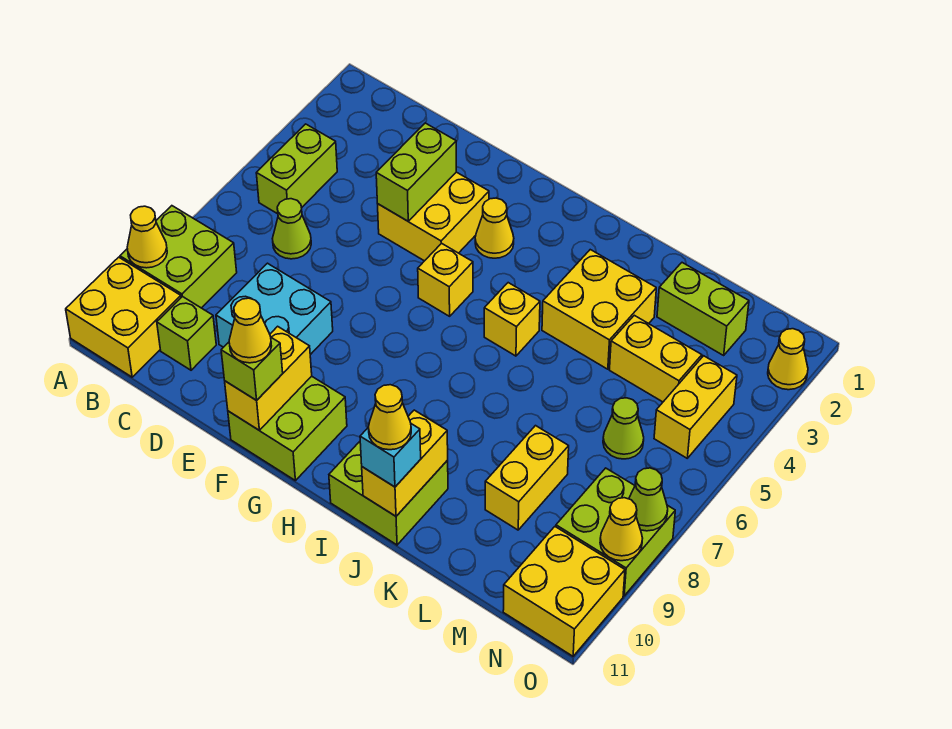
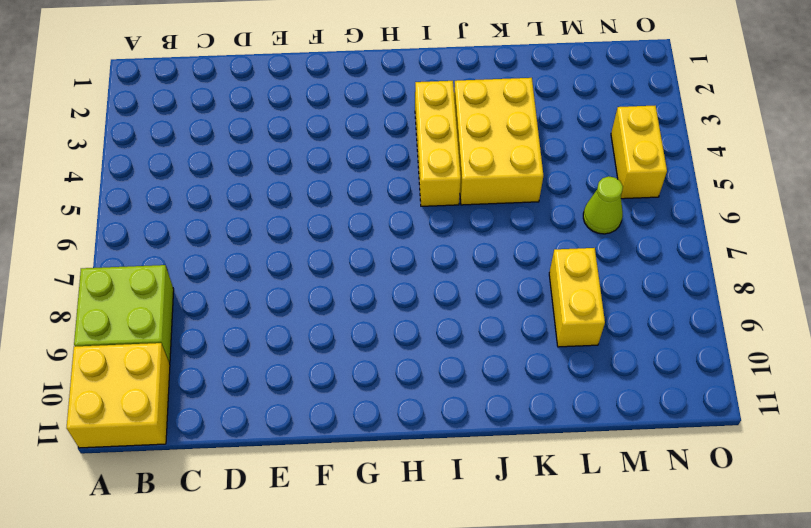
yellow 1x3 brick [415,81,461,206] -> yellow 1x1 brick [484,283,540,356]
yellow 2x3 brick [454,78,543,205] -> yellow 2x2 brick [542,250,656,369]
none -> lime 1x2 brick [256,124,337,214]
none -> lime 1x1 cone [272,199,311,259]
none -> lime 1x1 brick [157,296,216,370]
none -> cyan 2x2 brick [216,263,333,355]

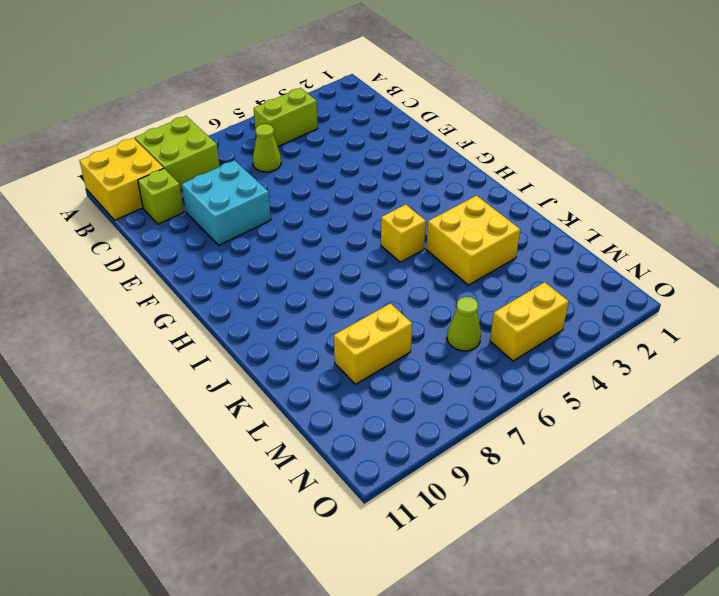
none -> yellow 2x2 brick [378,172,489,261]
none -> lime 2x2 brick [228,376,347,481]
none -> yellow 1x1 cone [475,198,514,258]
none -> yellow 1x1 brick [418,243,473,316]

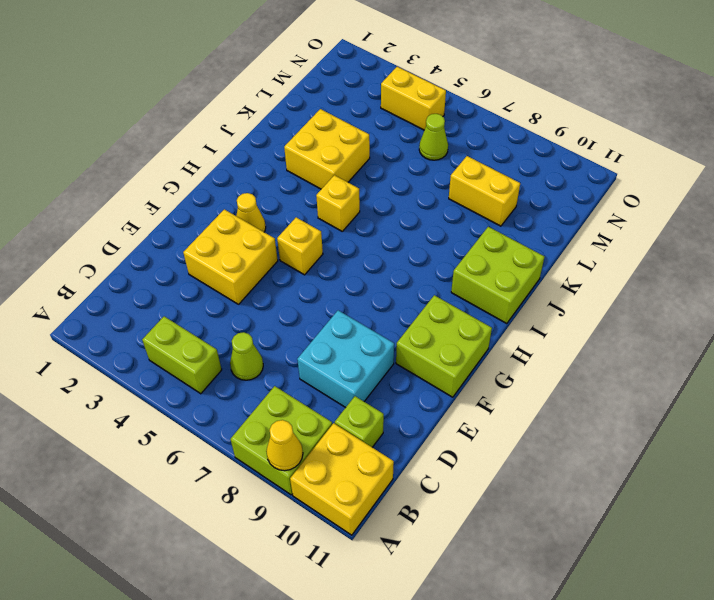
none -> lime 1x2 brick [657,263,749,355]
none -> yellow 1x2 brick [610,315,702,402]
none -> lime 2x2 brick [556,468,675,596]
none -> yellow 2x2 brick [503,527,625,656]

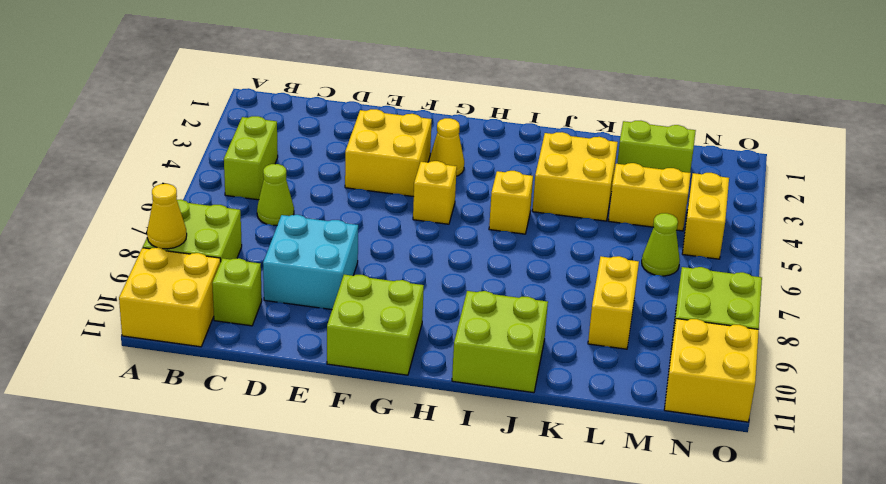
none -> yellow 1x1 cone [768,329,808,390]
none -> lime 1x2 brick [376,123,456,221]
none -> yellow 1x2 brick [225,326,312,431]
none -> yellow 1x2 brick [362,410,448,516]

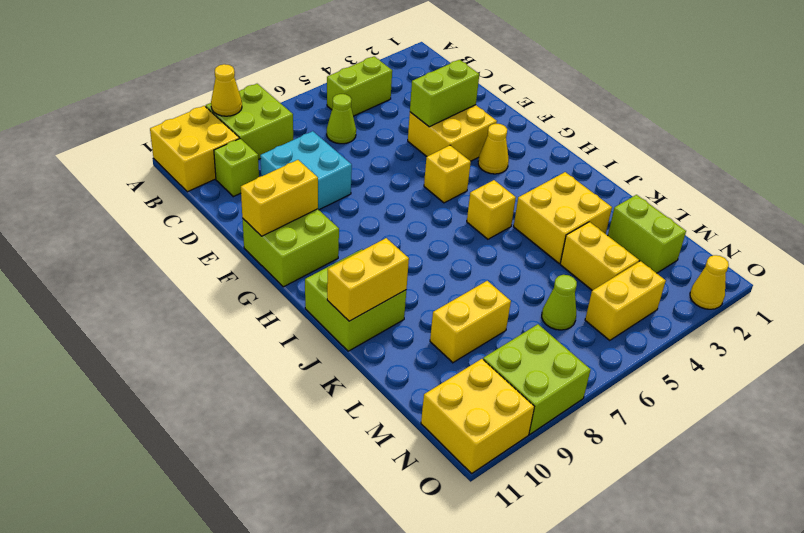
none -> lime 1x1 cone [629,468,668,531]
none -> yellow 1x1 cone [600,498,643,561]
none -> lime 1x1 brick [221,338,283,400]
none -> cyan 1x1 brick [360,424,421,487]

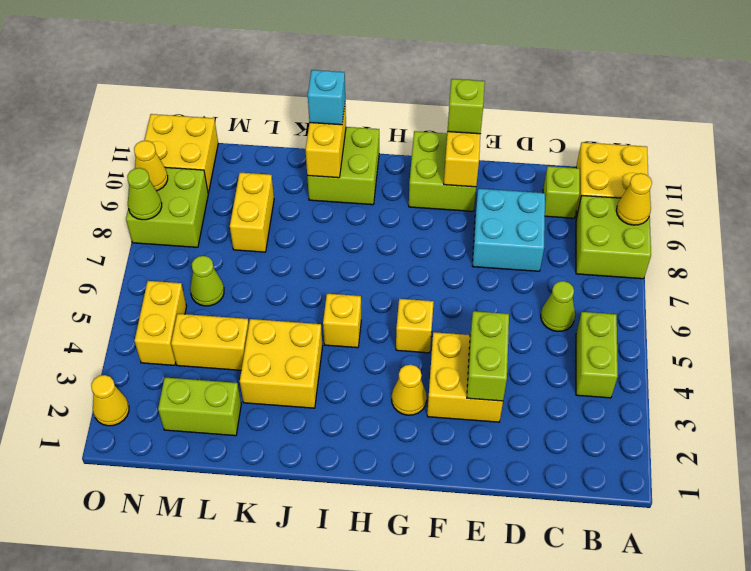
none -> yellow 1x1 cone [229,298,271,363]
none -> yellow 1x1 cone [368,385,411,450]

